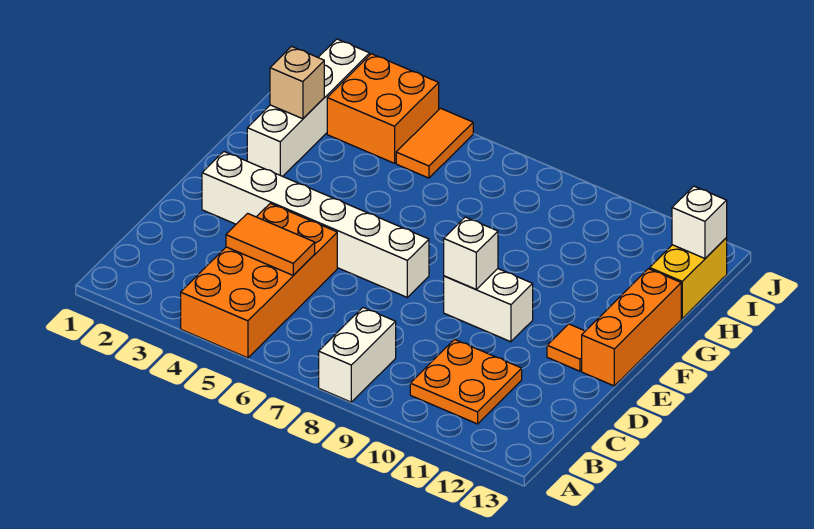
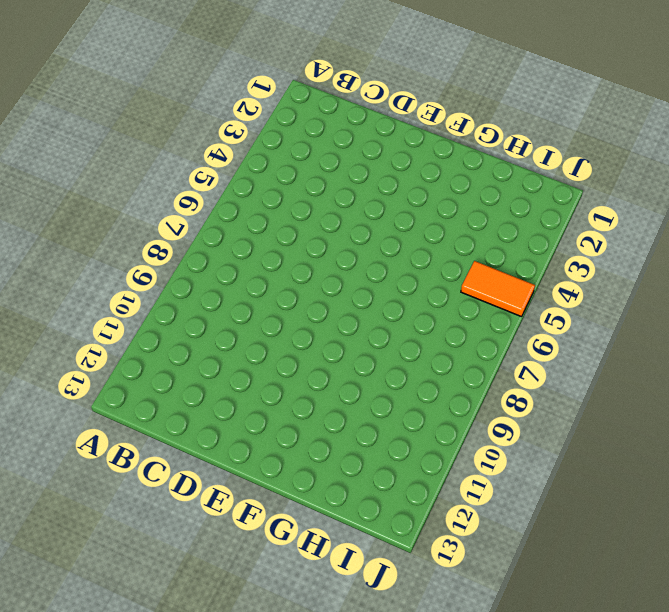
none -> orange 2x4 brick [181,203,337,358]
none -> white 1x2 brick [319,308,396,402]
none -> orange 2x2 plate [410,339,522,424]

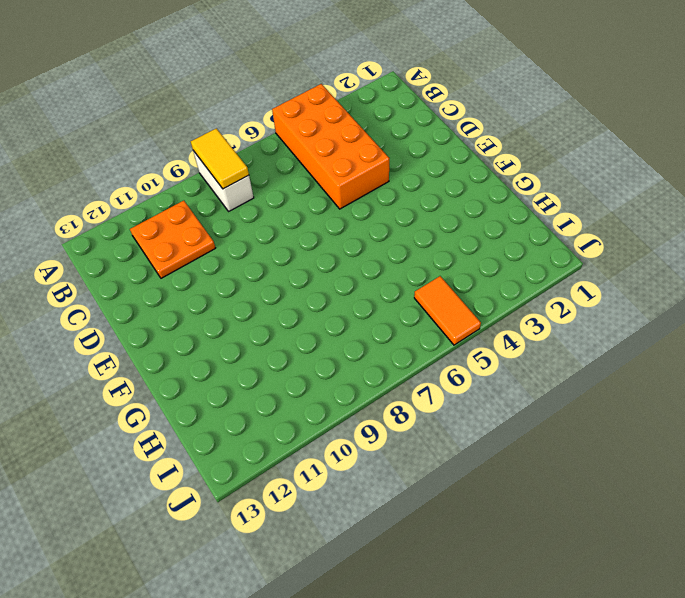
yellow 1x2 tile [191,128,249,189] -> none
none -> white 1x6 brick [202,152,429,297]
none -> white 1x2 brick [444,269,533,342]
none -> orange 1x1 tile [547,324,585,371]

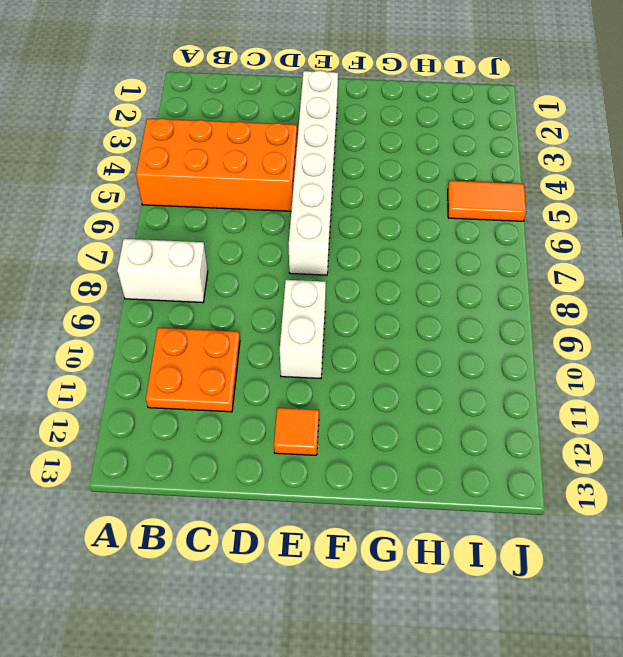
none -> orange 1x3 brick [582,269,681,386]
none -> white 1x4 brick [247,39,370,176]
none -> yellow 1x2 brick [650,238,727,318]

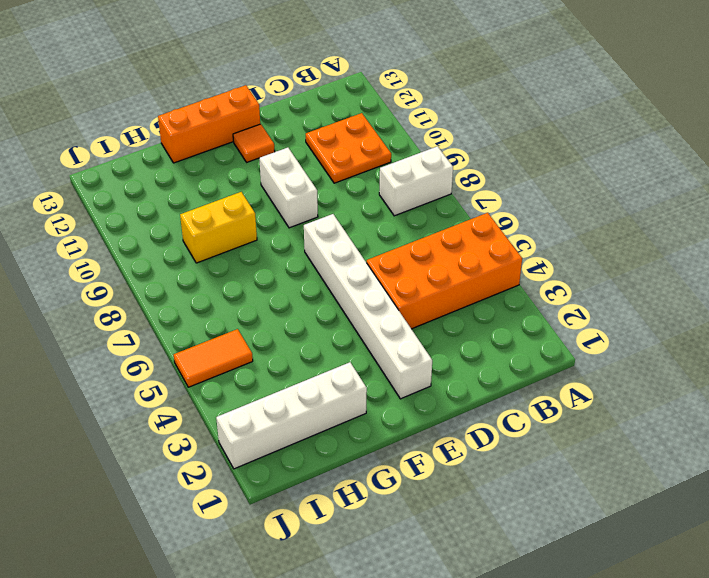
yellow 1x2 brick [180,192,257,263] -> yellow 1x2 brick moved to [650,238,727,318]
none -> orange 2x2 brick [327,54,439,163]
none -> orange 1x2 tile [226,213,315,275]
none -> white 1x1 brick [444,217,498,289]

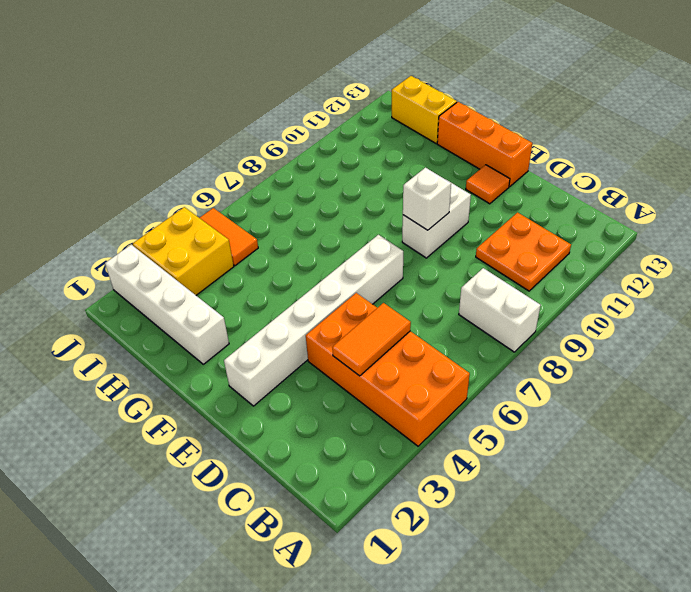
yellow 2x2 brick [133,207,234,295] -> orange 2x2 brick [327,54,439,163]
none -> tan 1x1 brick [270,46,324,119]
none -> white 1x1 brick [672,186,727,258]

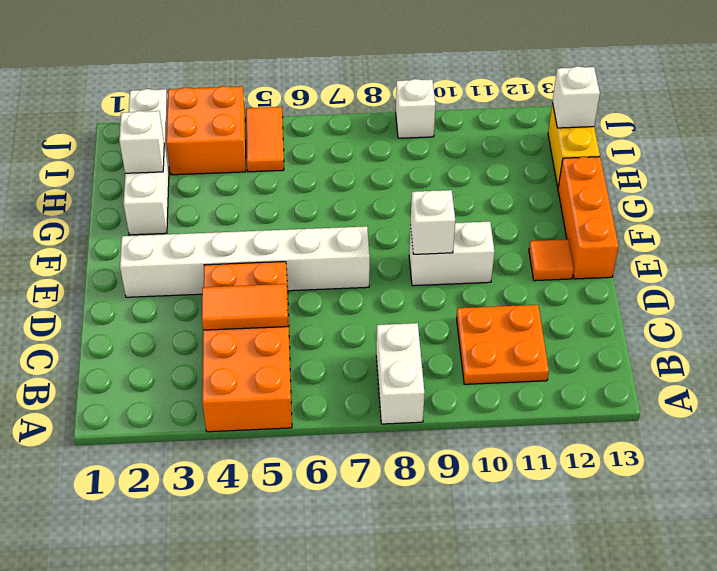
white 1x1 brick [119,111,164,173] -> tan 1x1 brick [270,46,324,119]
white 1x1 brick [396,79,436,138] -> none

